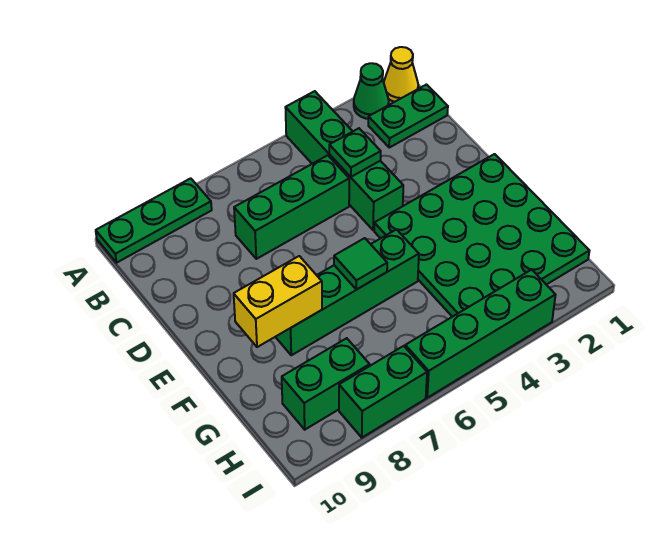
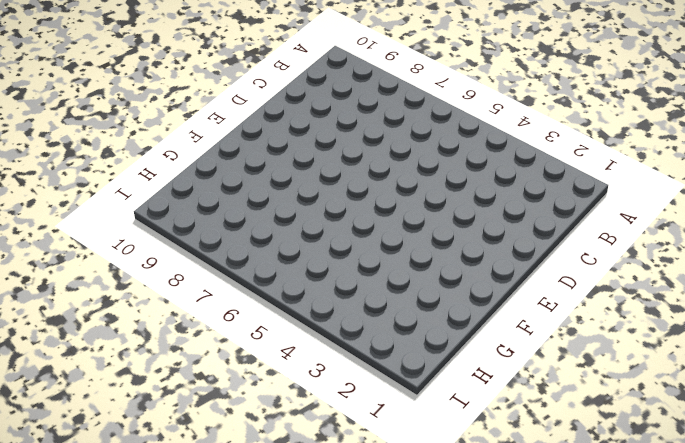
none -> yellow 1x1 cone [384,47,418,102]
none -> green 1x1 cone [354,63,389,119]
none -> green 1x4 brick [285,91,403,230]

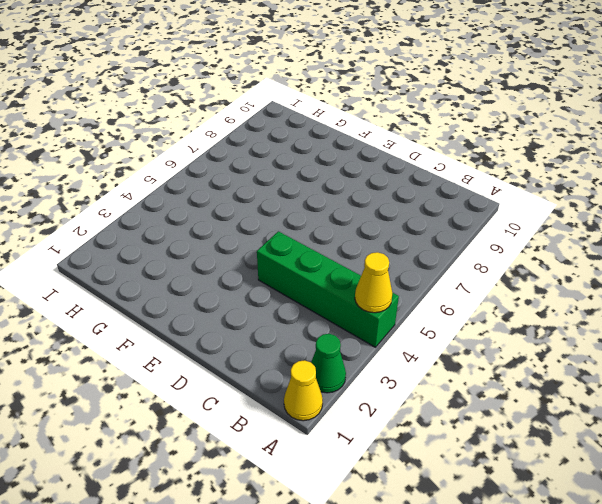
yellow 1x1 cone [355,252,392,313] -> none
none -> green 1x3 plate [96,178,212,263]
none -> green 1x2 plate [368,85,448,148]
none -> green 1x3 brick [234,155,349,259]

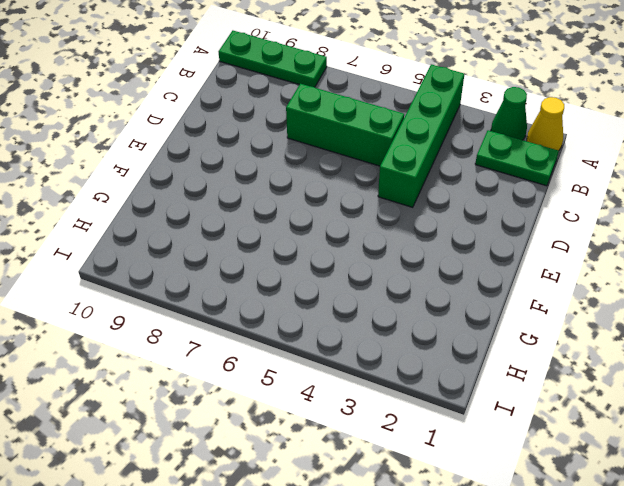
none -> green 4x4 plate [374,154,589,317]
none -> green 1x4 brick [276,229,419,355]
none -> green 1x2 brick [282,338,370,430]

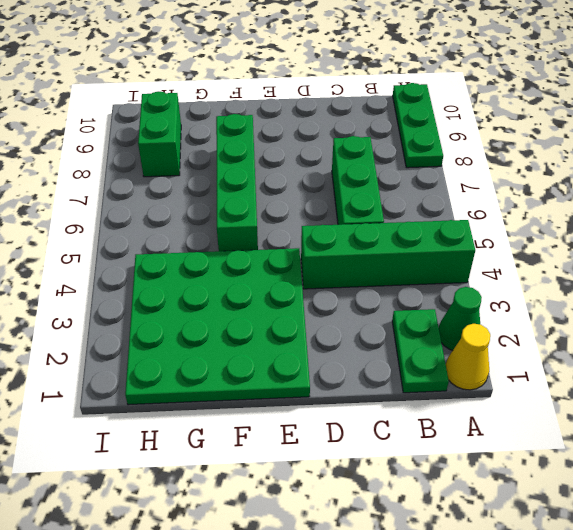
none -> green 1x4 brick [405,270,555,398]
none -> green 1x2 brick [339,346,427,438]
none -> green 1x1 plate [329,128,381,177]

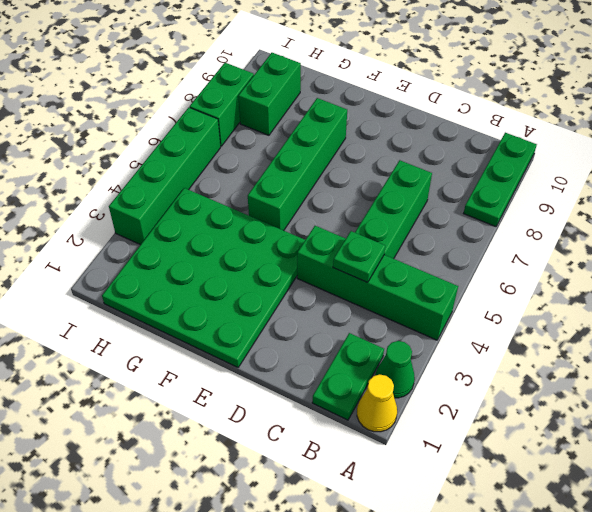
none -> green 1x1 tile [334,238,387,290]
none -> yellow 1x2 brick [234,256,322,347]

